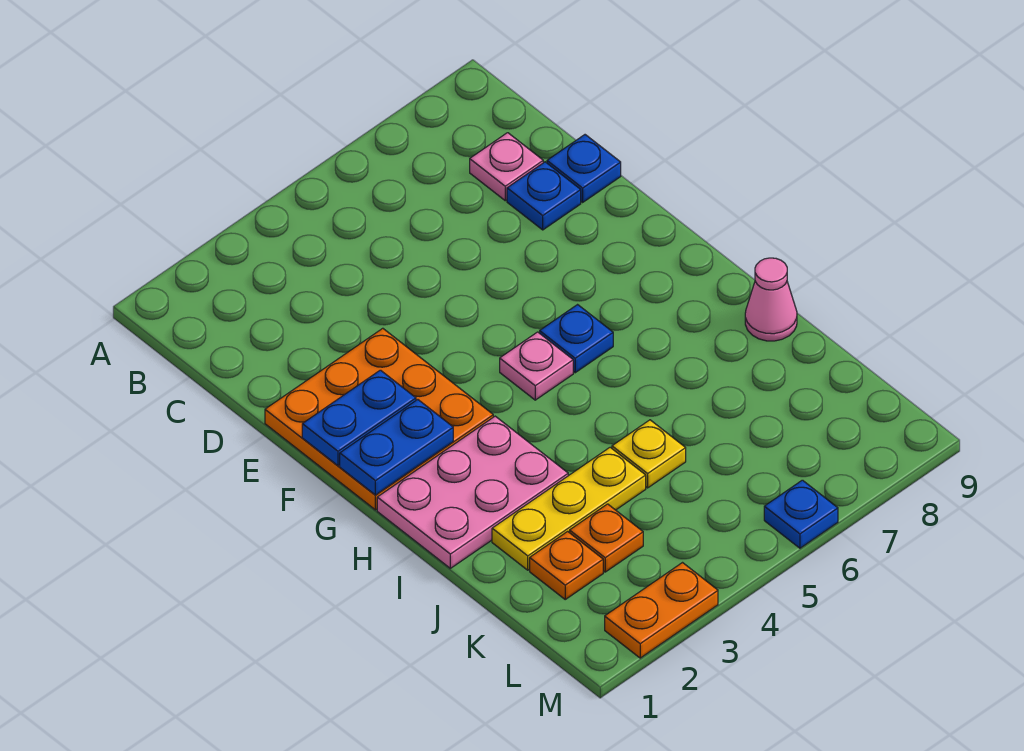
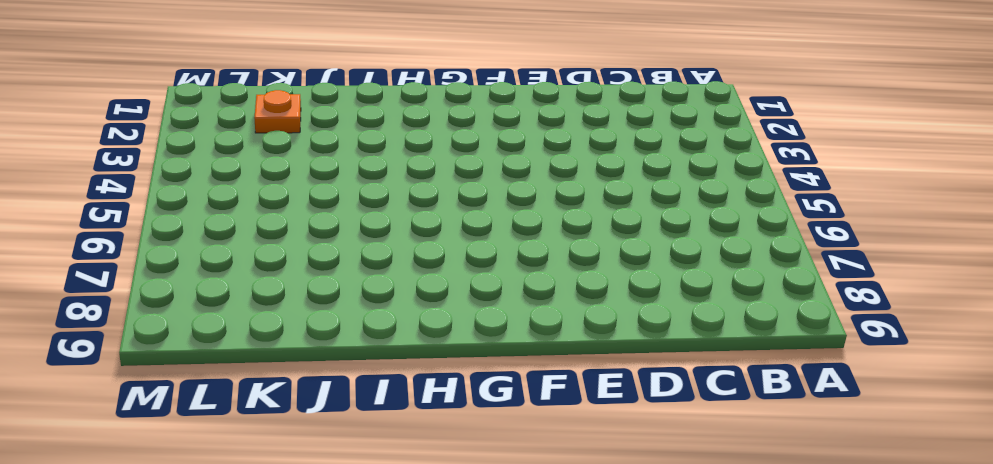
none -> pink 1x1 plate [470,133,543,201]
none -> blue 1x1 plate [507,162,581,230]
none -> blue 1x1 plate [547,135,621,202]

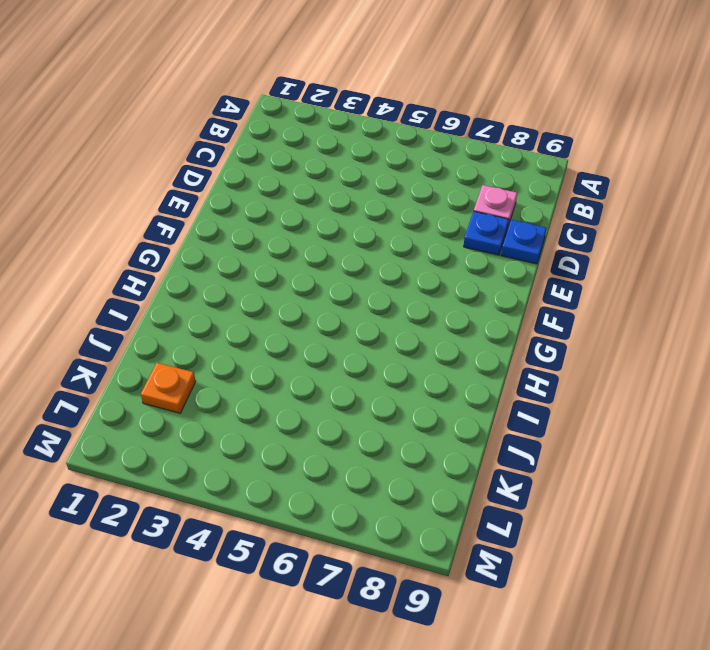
none -> orange 3x3 plate [265,328,493,510]
none -> pink 1x1 plate [500,332,573,400]
none -> blue 1x1 plate [540,305,613,373]

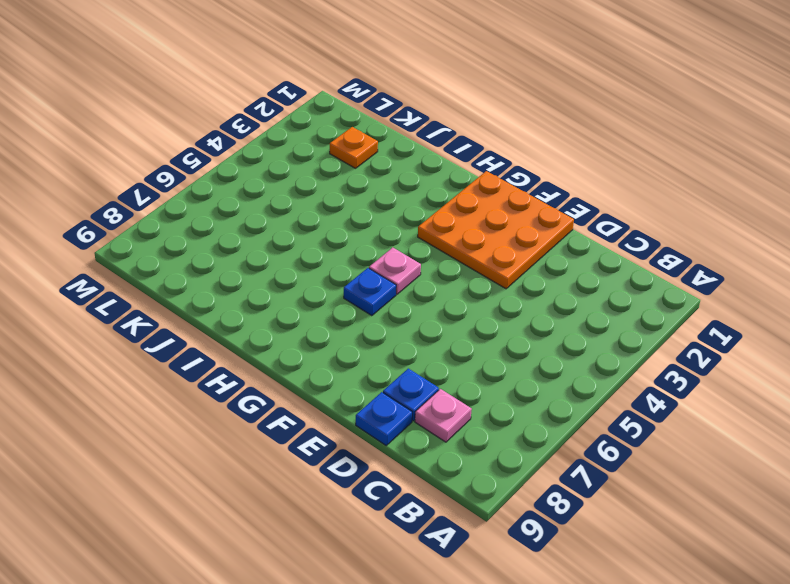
none -> pink 2x3 plate [377,416,568,568]
none -> pink 1x1 cone [745,258,797,341]
none -> yellow 1x3 plate [492,447,646,570]

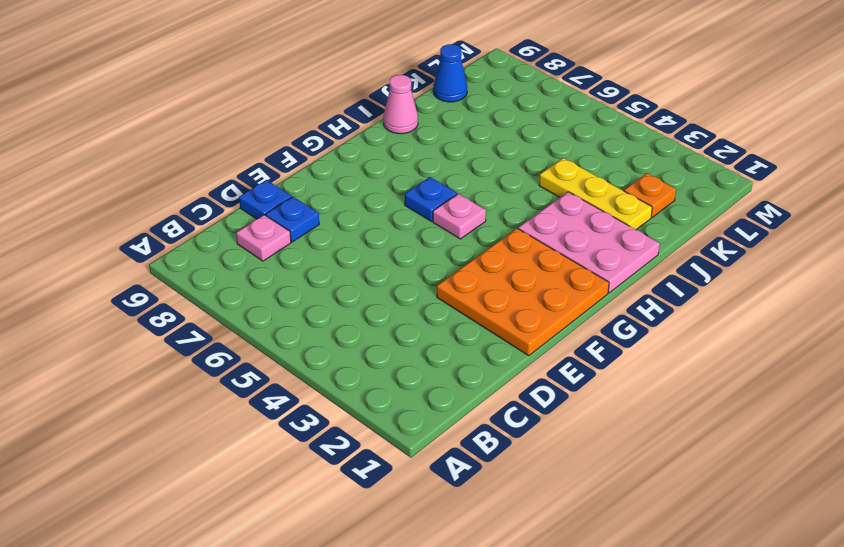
blue 1x1 cone [433,44,467,102] -> none
none -> yellow 1x1 plate [612,420,686,488]
none -> orange 1x1 plate [570,504,643,572]
none -> orange 1x2 plate [605,563,718,658]

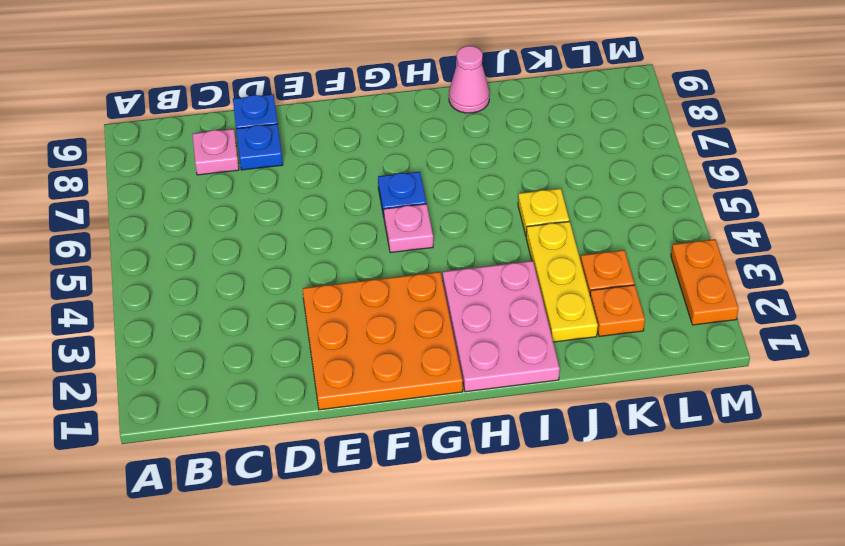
none -> blue 1x1 plate [764,480,838,548]
none -> blue 1x2 plate [302,370,416,466]
none -> blue 1x2 plate [340,400,453,495]

